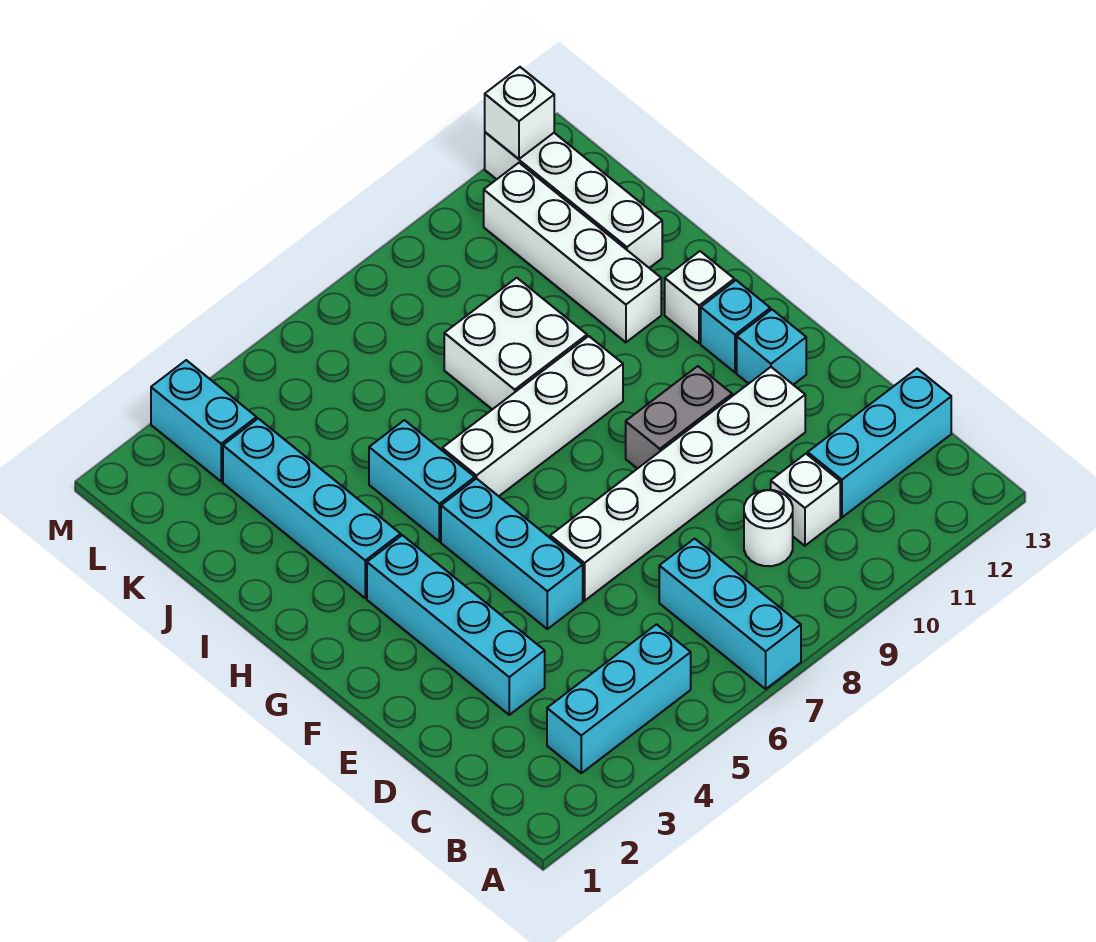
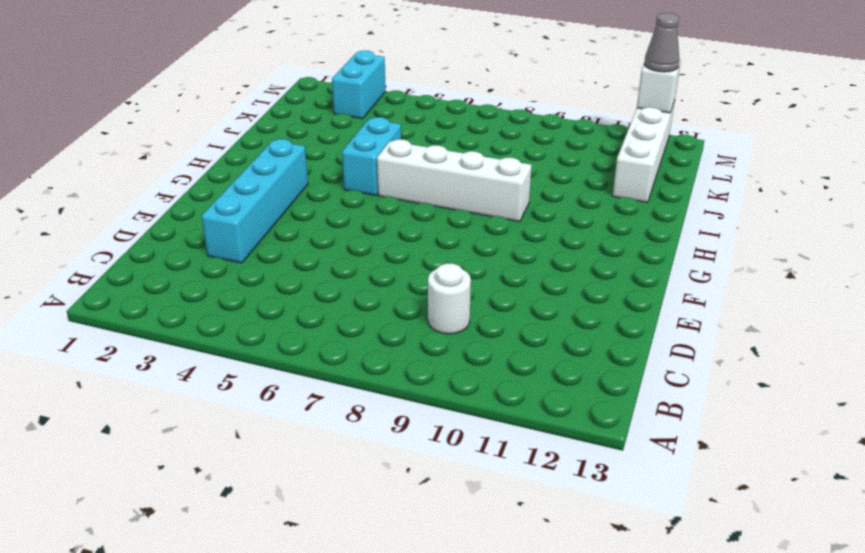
grey 1x1 cone [644,13,679,72] -> none
none -> cyan 1x3 brick [659,539,801,689]
none -> cyan 1x3 brick [547,625,691,773]
none -> white 1x1 brick [771,454,840,546]

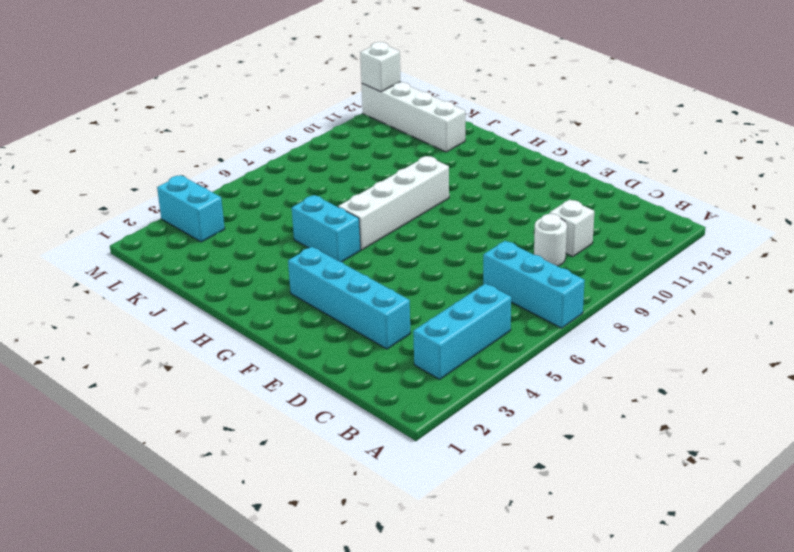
none -> cyan 1x3 brick [808,369,951,517]
none -> cyan 1x3 brick [441,478,583,629]
none -> white 1x6 brick [550,367,805,601]

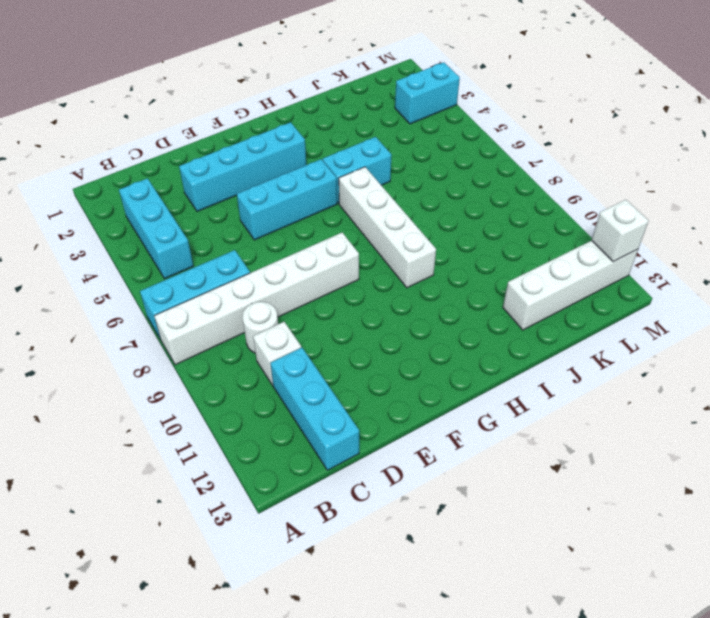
white 1x6 brick [154,233,359,365] -> white 1x6 brick turned to [550,367,805,601]
none -> grey 1x2 brick [626,366,732,469]
none -> cyan 1x1 brick [737,310,806,385]
none -> cyan 1x1 brick [701,280,770,372]

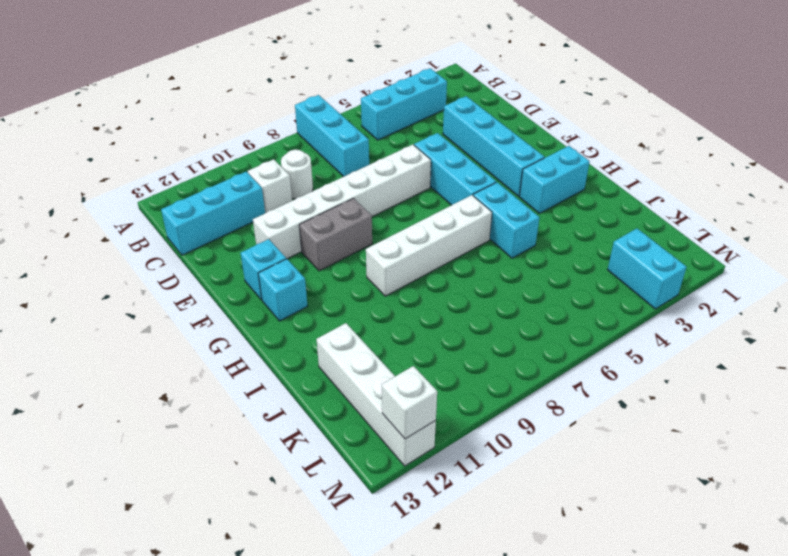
cyan 1x2 brick [520,146,590,213] -> cyan 1x4 brick [223,419,401,598]
none -> white 1x1 brick [665,251,734,343]
none -> white 2x2 brick [444,278,587,409]
none -> white 1x4 brick [484,163,661,342]

